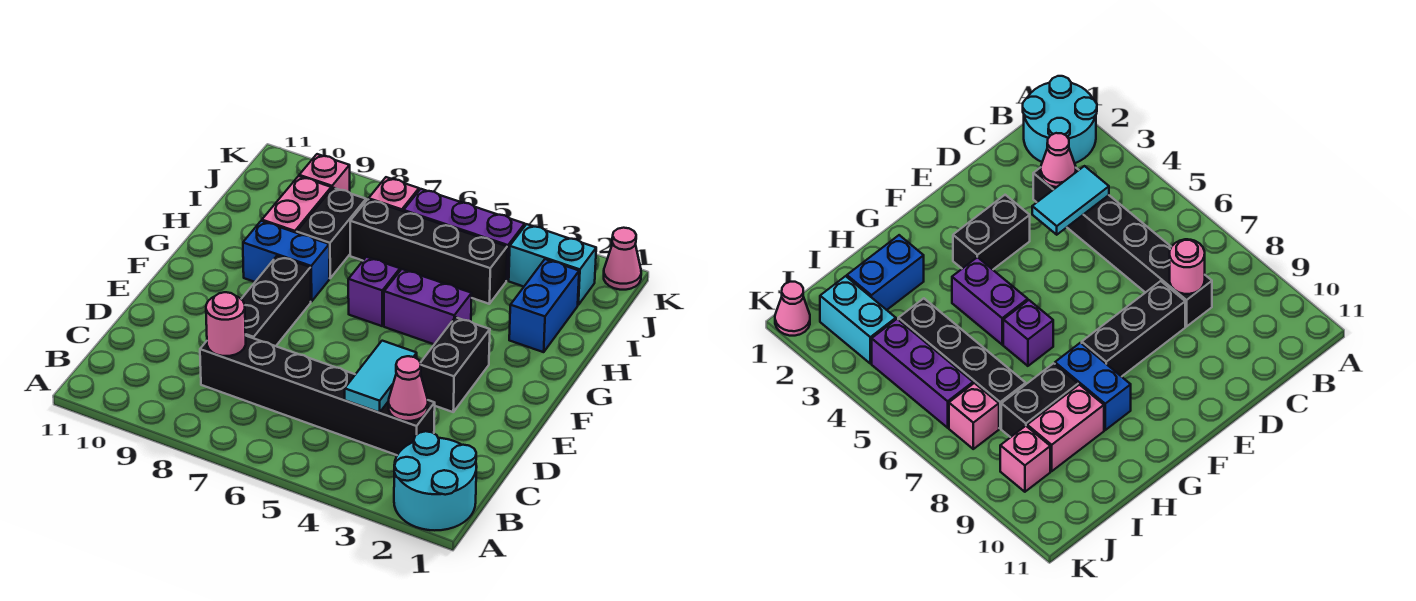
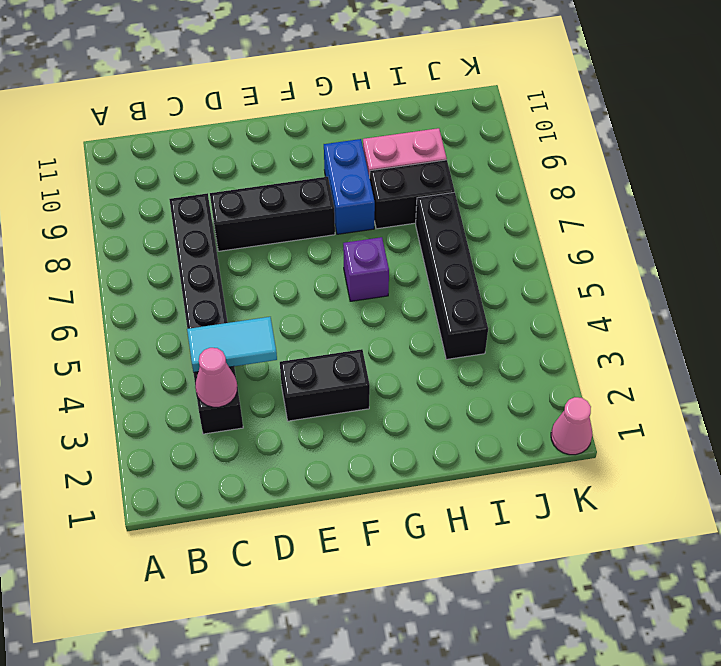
none -> cyan 2x2 round brick [394,431,477,530]
none -> purple 1x2 brick [384,269,472,344]
none -> blue 1x2 brick [509,259,579,352]

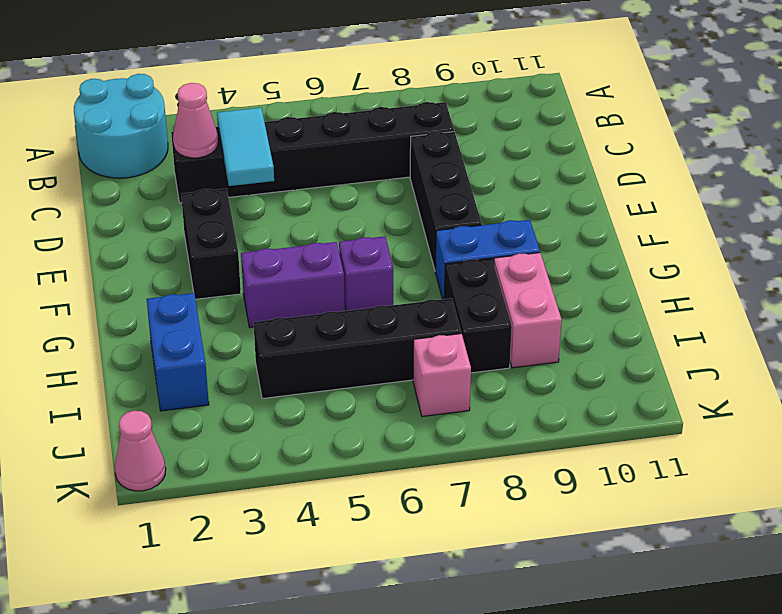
none -> cyan 1x2 brick [509,224,596,305]
none -> purple 1x3 brick [404,189,525,281]
none -> pink 1x1 brick [299,154,350,192]

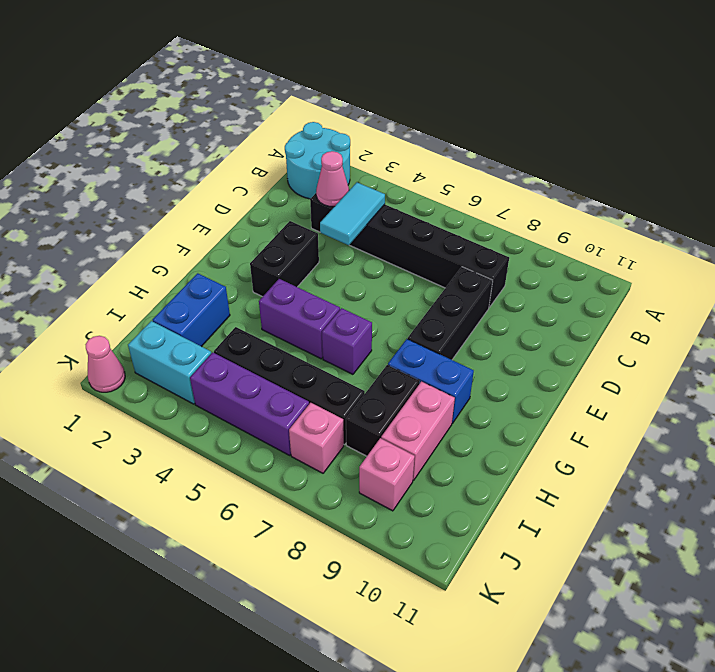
none -> pink 1x1 round brick [206,292,246,356]

